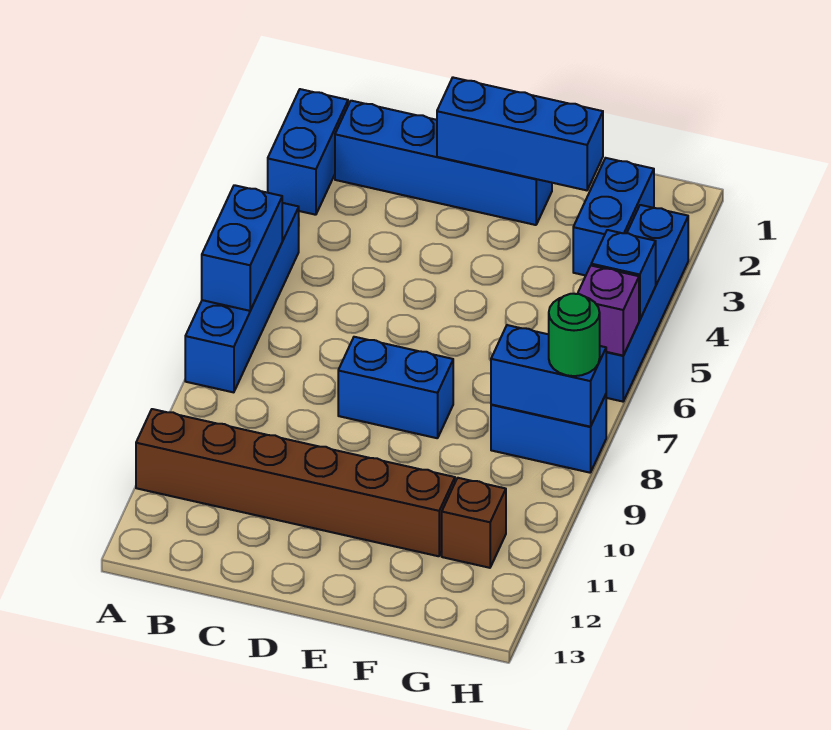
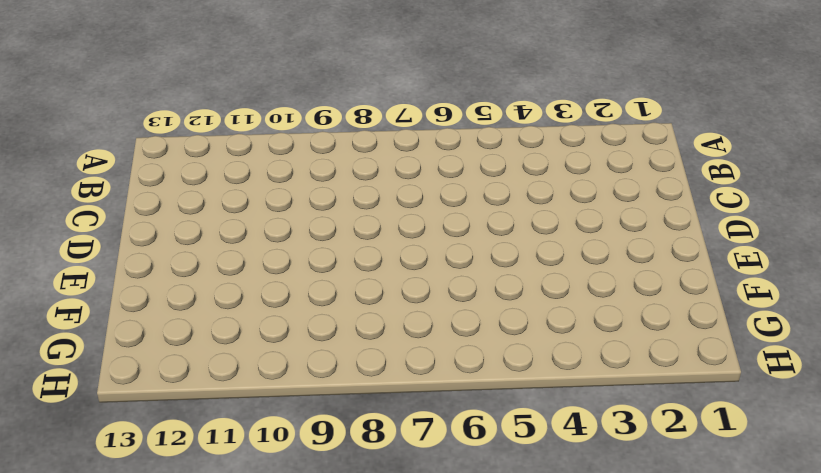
none -> blue 1x2 brick [268,89,348,215]
none -> blue 1x4 brick [185,203,299,392]
none -> brown 1x6 brick [136,409,455,556]

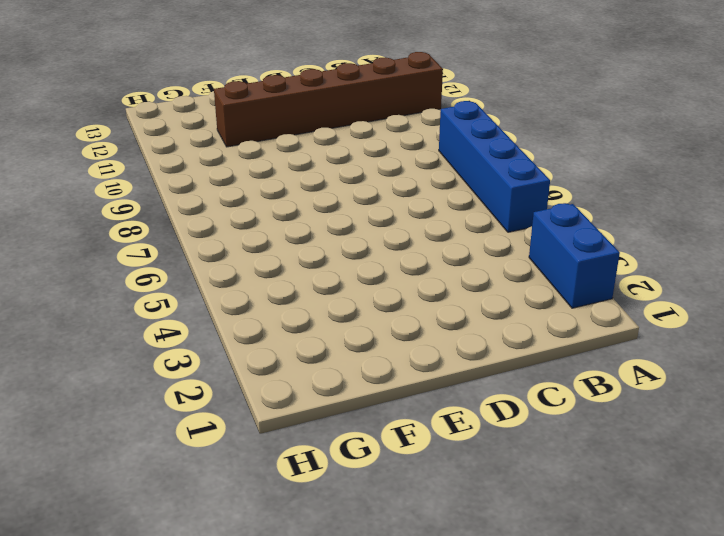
none -> blue 1x4 brick [335,101,552,225]
none -> blue 1x2 brick [338,337,453,438]
none -> blue 1x2 brick [573,158,654,275]

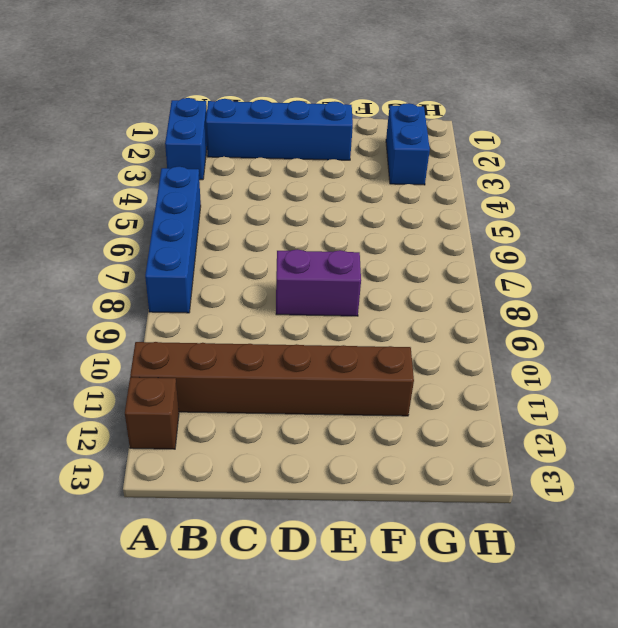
brown 1x1 brick [125,377,179,449] -> brown 1x1 brick moved to [442,478,506,568]
purple 1x2 brick [276,249,361,316] -> blue 1x2 brick [338,337,453,438]
none -> blue 1x2 brick [491,395,606,473]
none -> blue 1x4 brick [606,205,688,402]
none -> blue 1x2 brick [202,185,282,311]

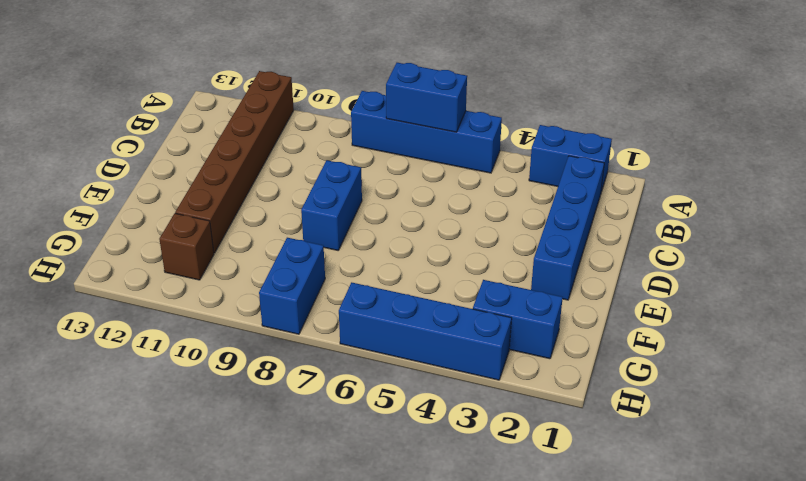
none -> blue 1x3 brick [437,78,603,190]
none -> blue 1x2 brick [491,325,606,427]
none -> blue 1x1 brick [591,230,656,320]

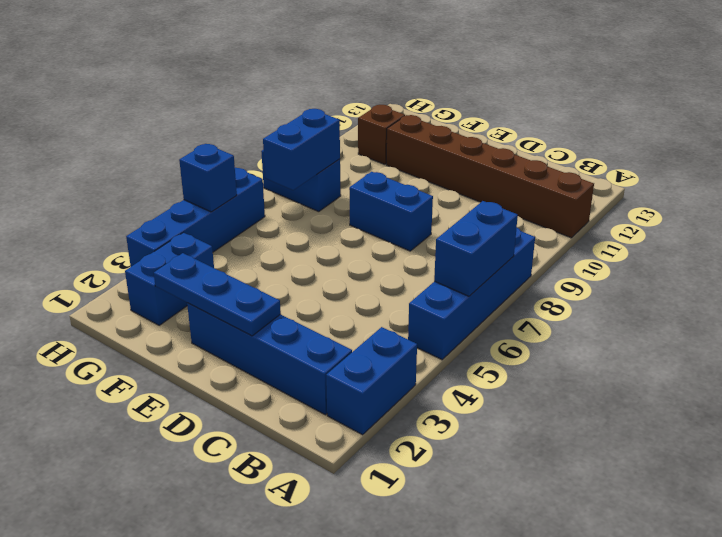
blue 1x3 plate [154,253,281,336] -> blue 1x3 brick [437,78,603,190]
blue 1x2 brick [263,109,340,190] -> blue 1x2 brick turned to [491,325,606,427]
none -> purple 1x1 brick [578,266,639,355]
none -> green 1x1 round brick [549,294,600,376]

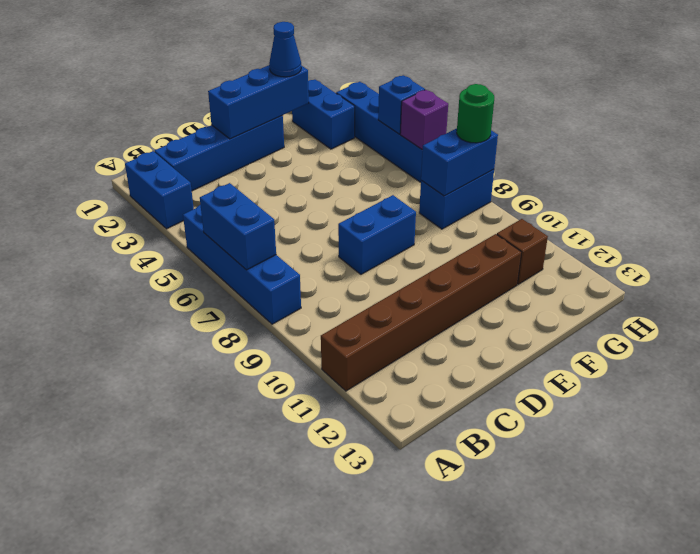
blue 1x1 cone [269,22,301,77] -> none

